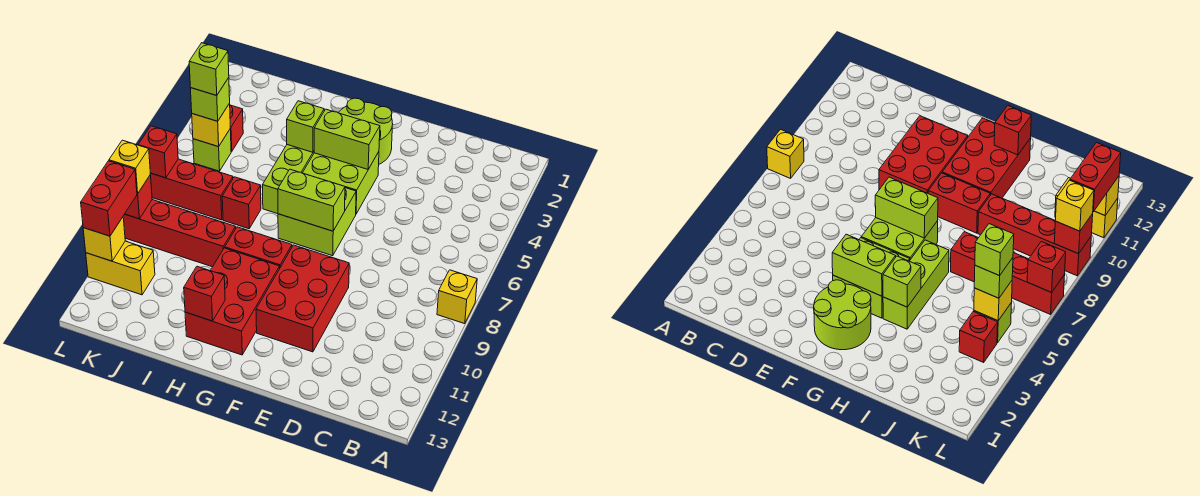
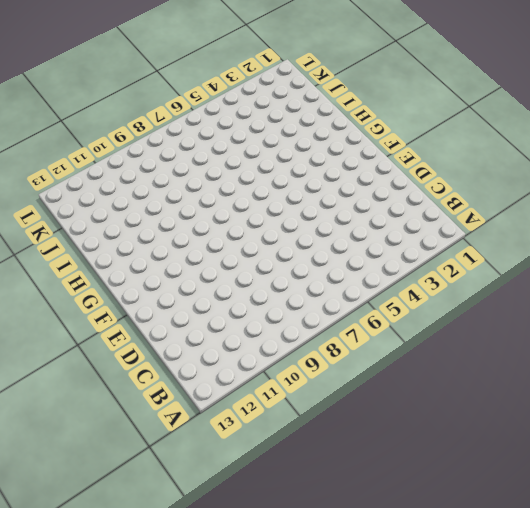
none -> yellow 1x1 brick [437,270,477,324]
none -> red 2x3 brick [256,245,349,352]
none -> lime 2x2 round brick [338,98,393,164]

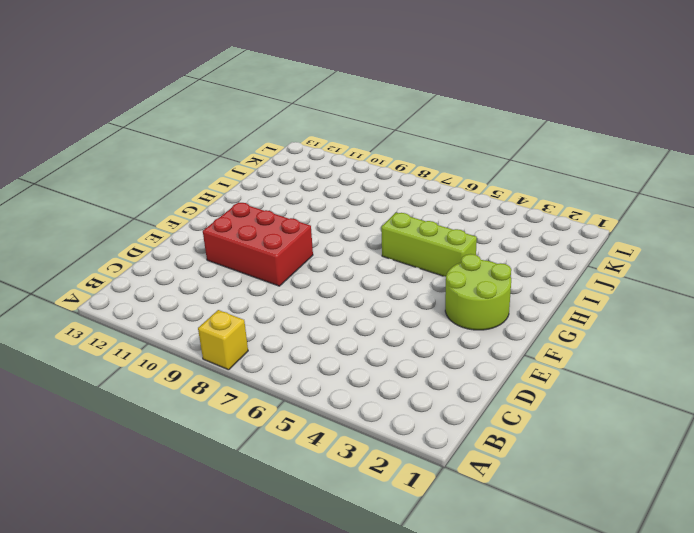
none -> lime 2x2 brick [303,152,379,214]
none -> lime 2x2 brick [278,188,356,256]
none -> red 1x2 brick [225,227,292,267]

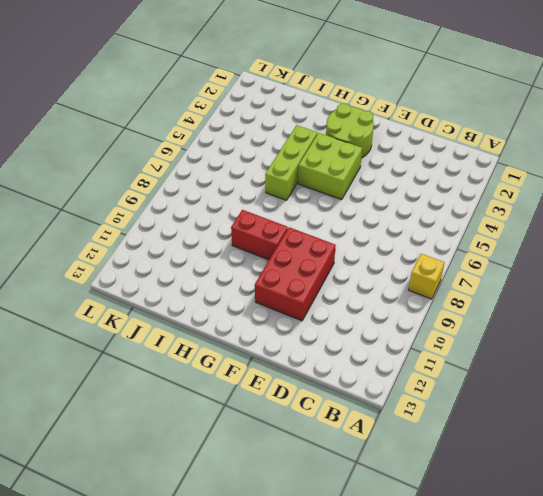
none -> lime 2x2 brick [278,188,356,256]
none -> red 2x3 brick [185,248,280,355]
none -> red 1x1 brick [222,177,261,229]

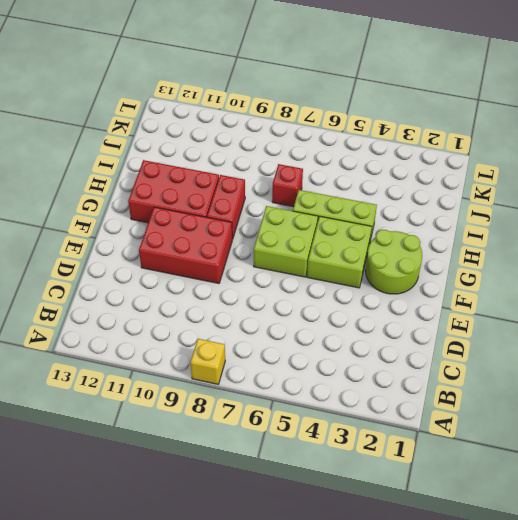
none -> red 1x4 brick [123,200,236,267]
none -> red 1x3 brick [150,159,233,220]
none -> red 1x1 brick [230,105,243,152]

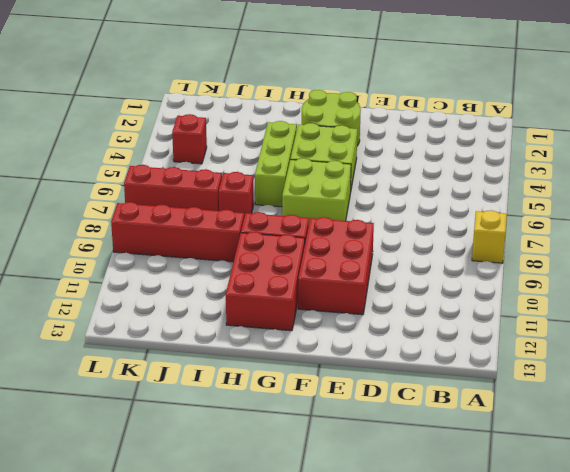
none -> lime 1x1 brick [193,130,231,171]
none -> yellow 1x2 brick [86,241,155,295]
none -> lime 1x2 brick [314,109,380,169]

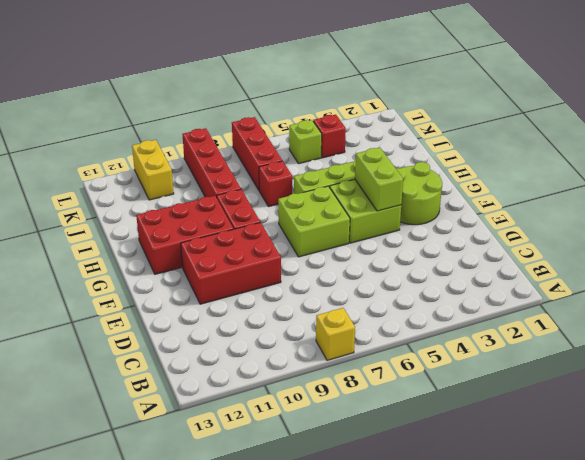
none -> lime 1x2 brick [278,169,345,231]
none -> lime 1x1 brick [287,101,324,152]
none -> red 1x1 brick [184,266,225,321]

